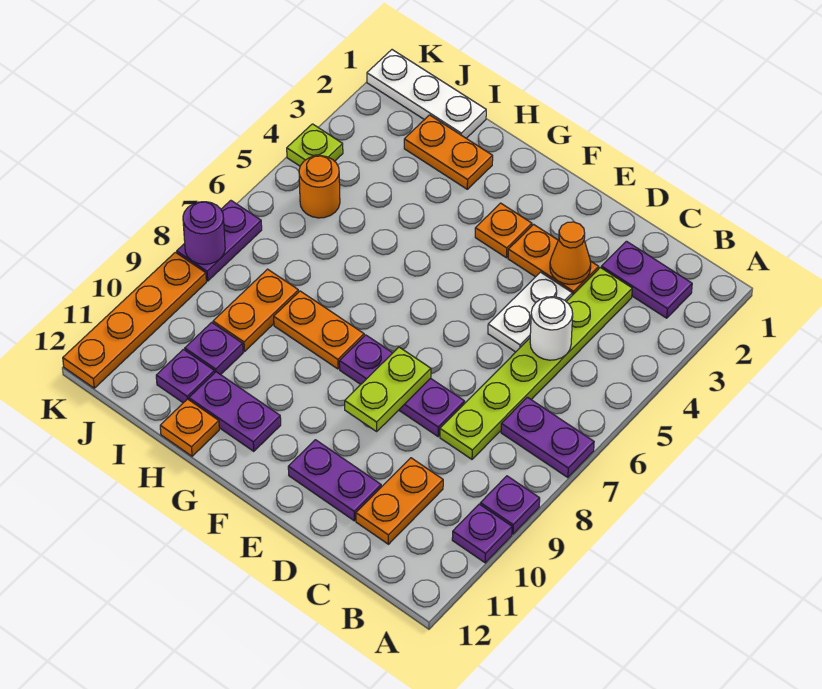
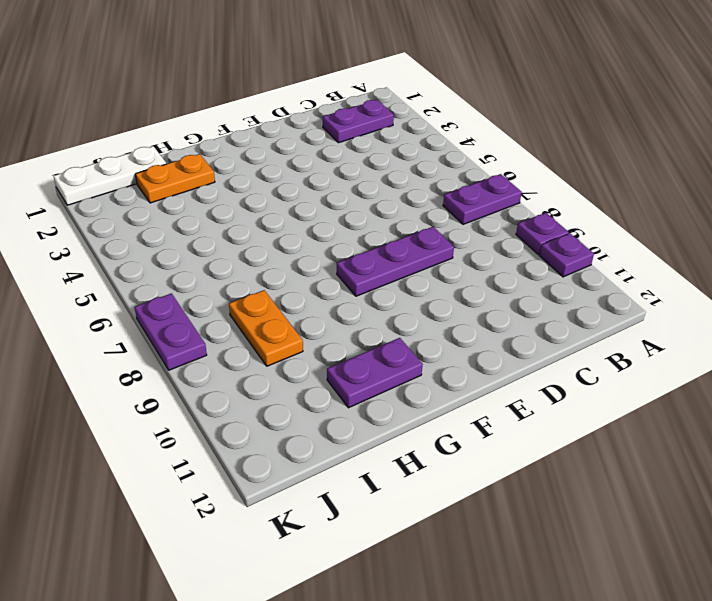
none -> lime 1x6 plate [440,268,632,459]
none -> orange 1x2 plate [356,458,443,544]
none -> orange 1x2 plate [508,224,599,295]

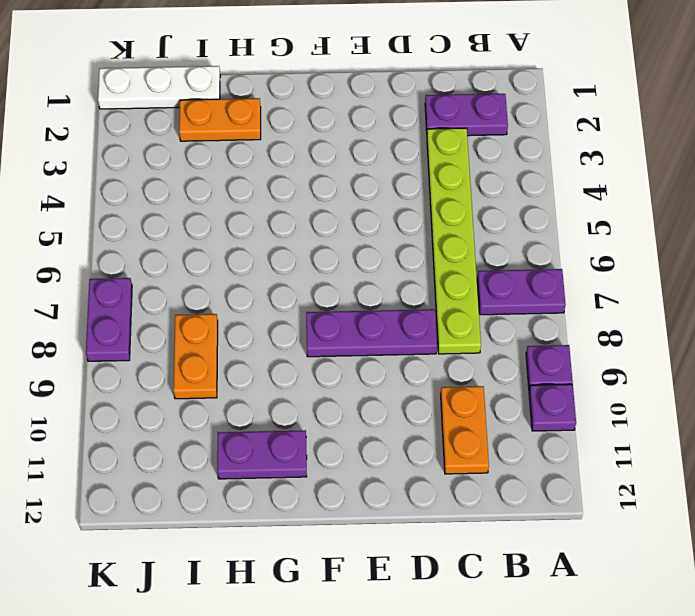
none -> orange 1x2 plate [508,224,599,295]
none -> white 1x2 plate [488,272,572,352]
none -> purple 1x2 plate [288,440,381,521]

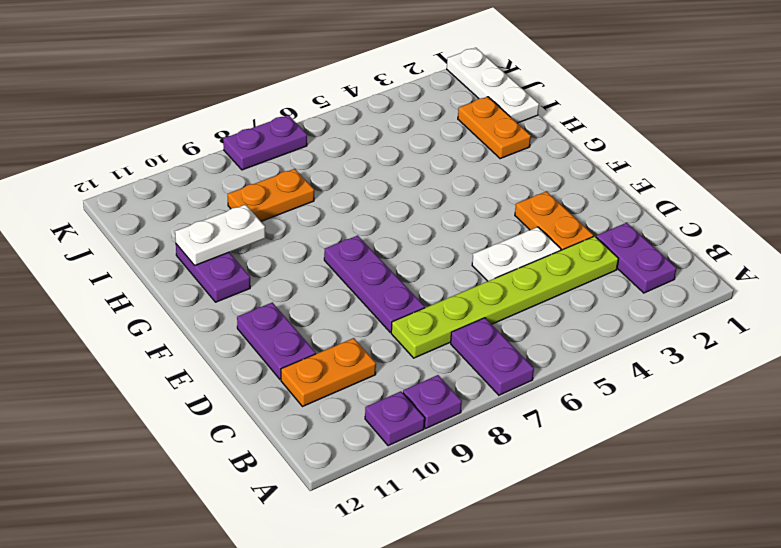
white 1x2 plate [175,205,265,265] -> none
none -> orange 1x1 plate [475,203,532,258]
none -> orange 1x2 plate [274,291,364,369]
none -> orange 1x1 plate [160,399,219,456]

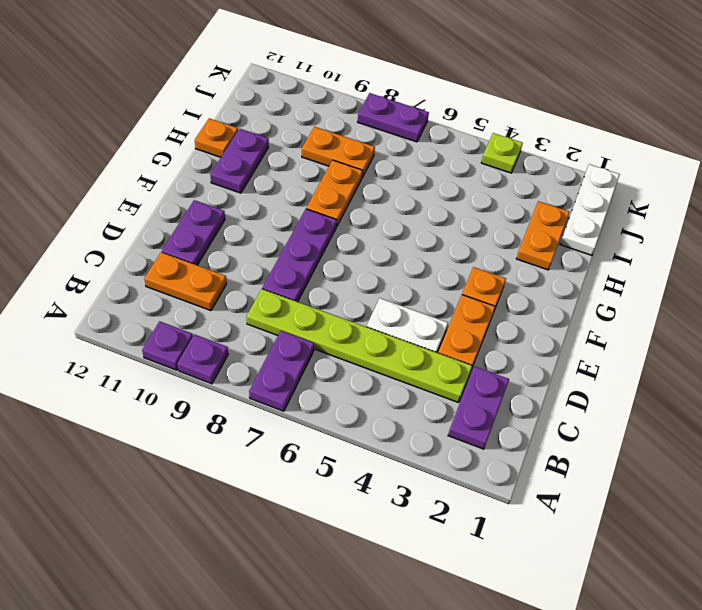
none -> purple 1x1 plate [185,322,243,375]
none -> purple 1x1 plate [156,349,215,403]
none -> orange 1x1 round brick [299,156,340,218]

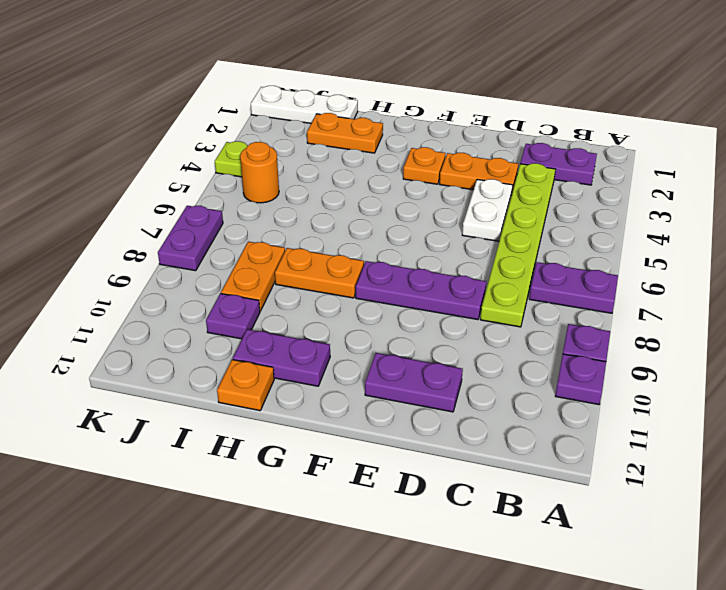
none -> orange 1x2 plate [356,458,443,544]
none -> purple 1x1 plate [156,349,215,403]
none -> orange 1x4 plate [63,252,206,388]

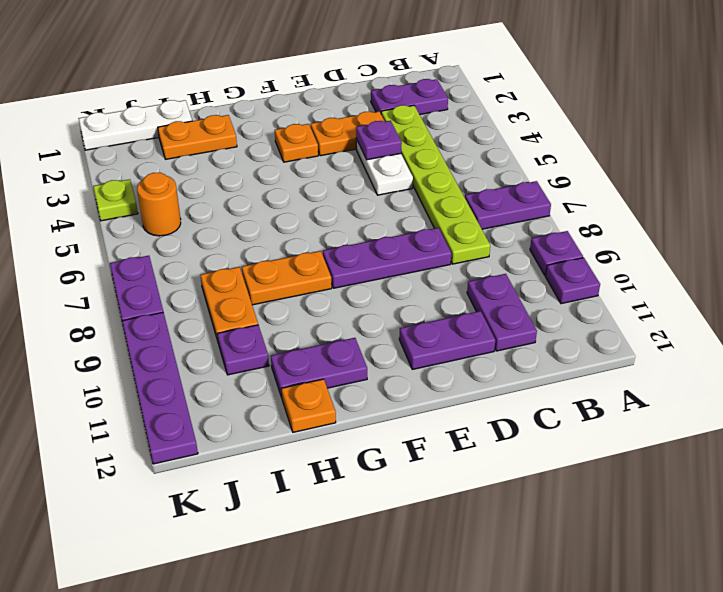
purple 1x2 plate [467,274,537,351] -> orange 1x2 plate [356,458,443,544]
purple 1x1 plate [356,121,402,160] -> purple 1x1 plate moved to [156,349,215,403]
purple 1x4 plate [122,312,198,464] -> orange 1x4 plate [63,252,206,388]
none -> white 1x1 round brick [530,297,573,360]
none -> orange 1x1 cone [550,222,591,284]
none -> lime 1x2 plate [345,347,431,431]

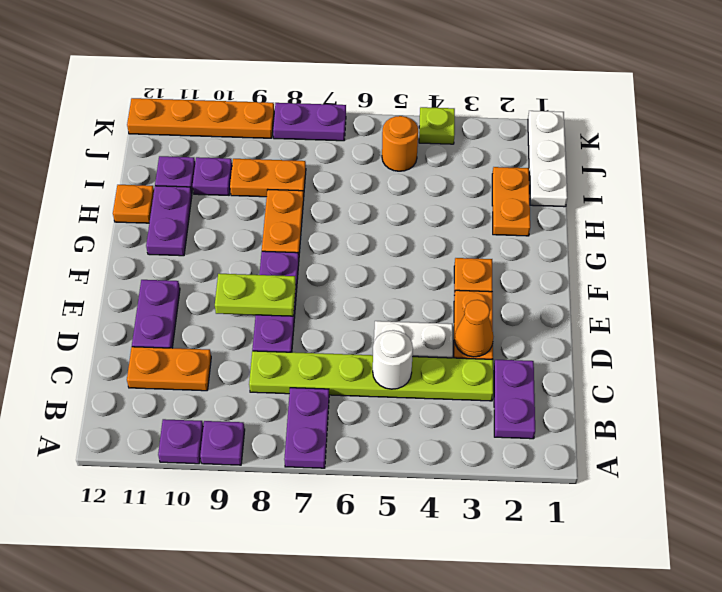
none -> purple 1x1 round brick [183,202,225,264]

